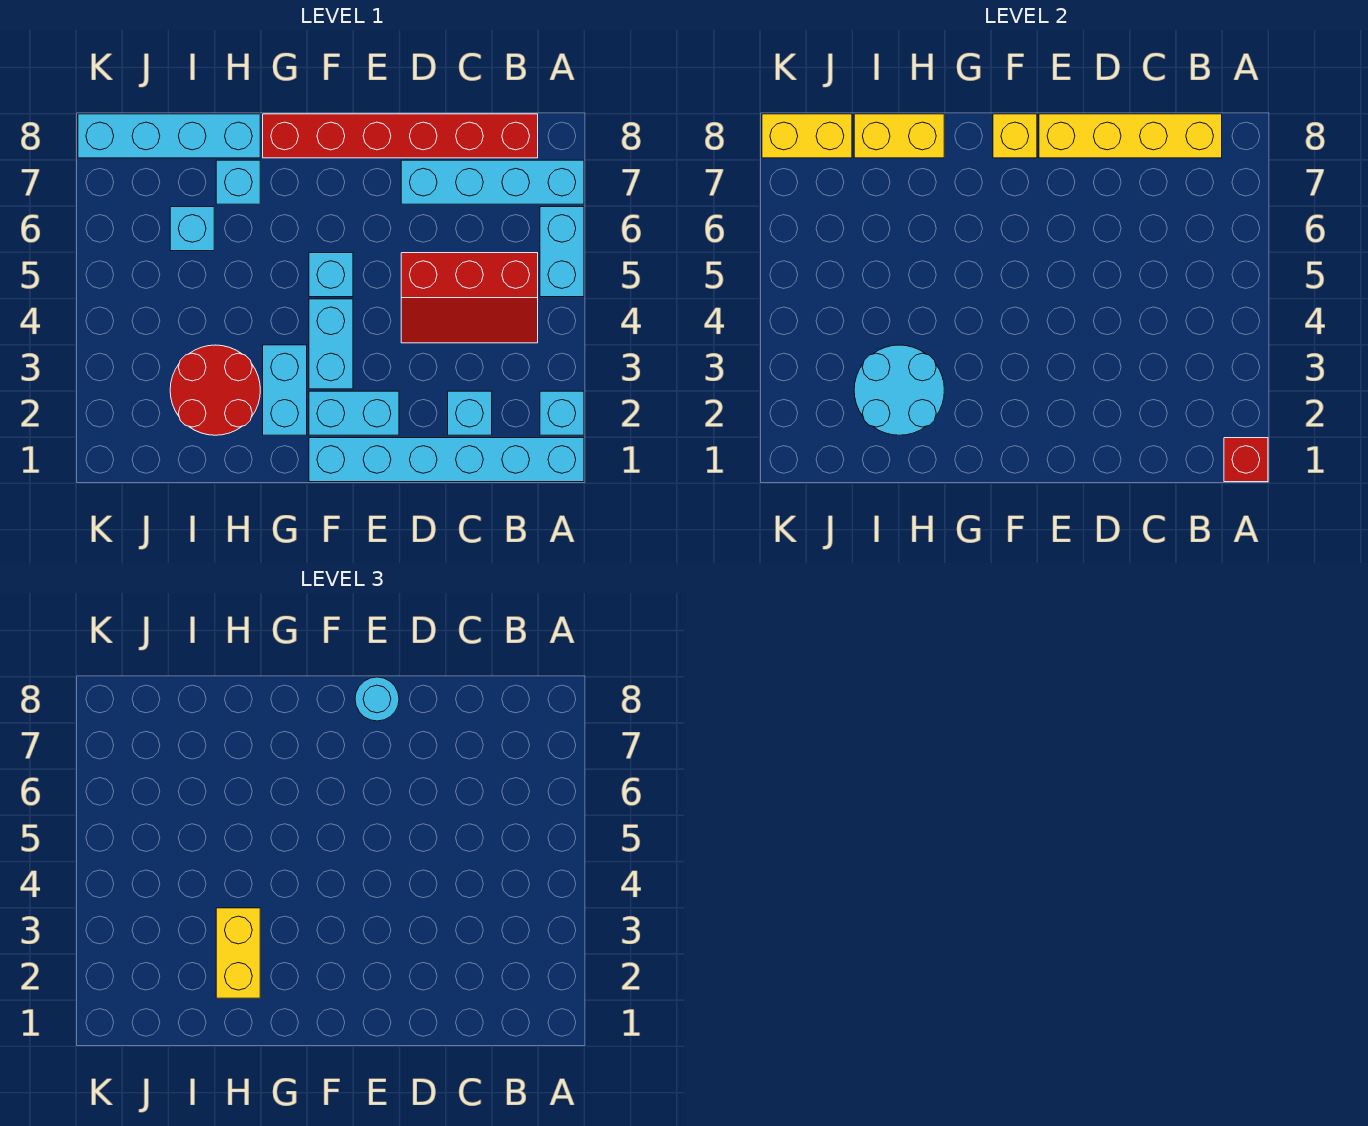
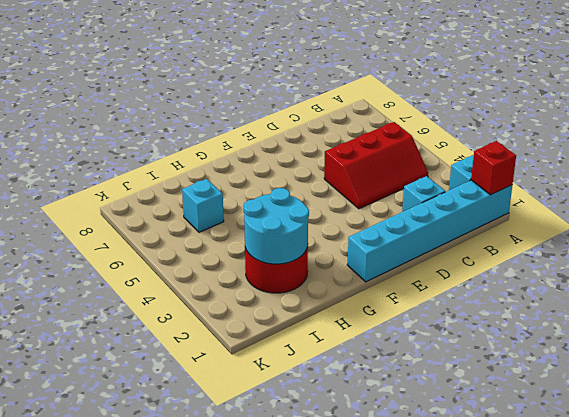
none -> cyan 1x2 brick [540,207,584,297]
none -> cyan 1x4 brick [401,160,584,204]
none -> red 1x6 brick [263,114,538,158]

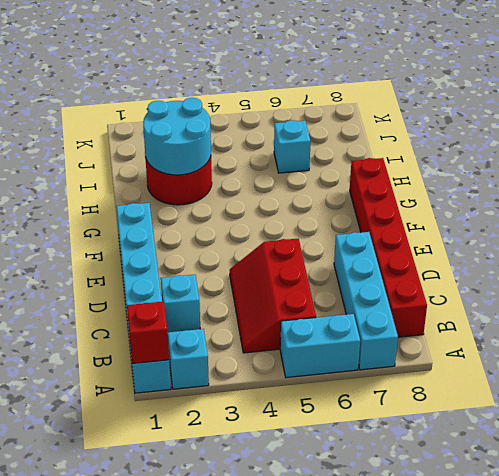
none -> cyan 1x2 brick [309,391,399,435]
none -> cyan 1x2 brick [309,299,353,389]
none -> cyan 1x1 brick [309,253,353,297]

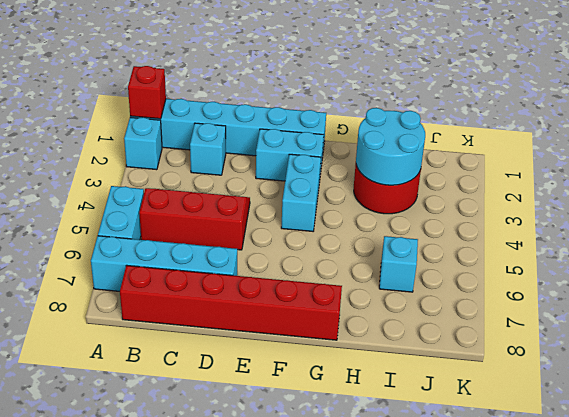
none -> cyan 1x1 brick [309,253,353,297]
none -> cyan 1x2 brick [263,345,307,435]
none -> cyan 1x1 brick [216,160,260,204]

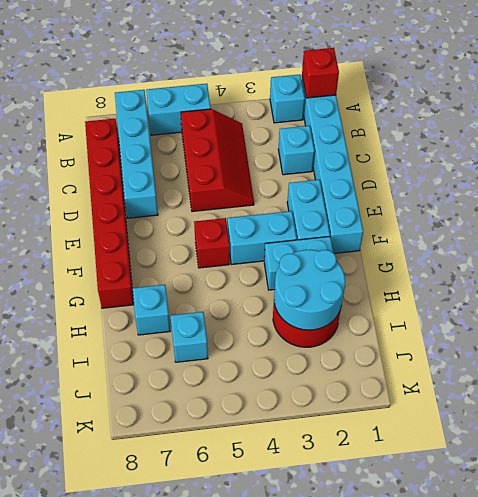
red 1x1 brick [194,218,230,268] -> cyan 1x1 brick [309,253,353,297]
none -> cyan 1x4 brick [78,114,260,158]
none -> yellow 1x4 brick [1039,114,1222,158]
none -> yellow 1x1 brick [993,114,1037,158]

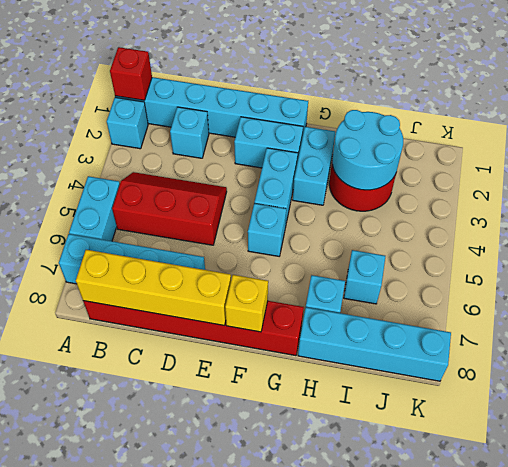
none -> yellow 1x2 brick [854,114,944,158]
none -> yellow 1x2 brick [762,114,852,158]
none -> cyan 1x1 round brick [355,677,399,721]

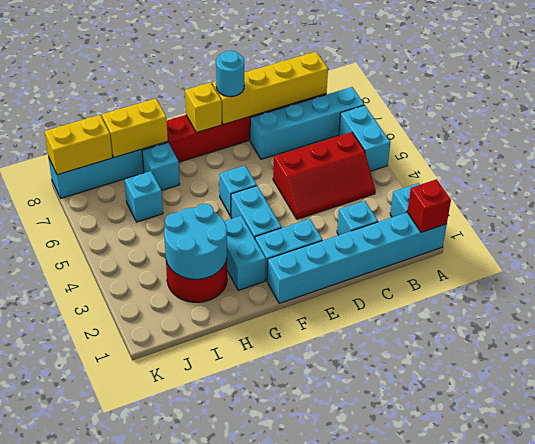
none -> yellow 1x2 brick [216,908,260,998]

